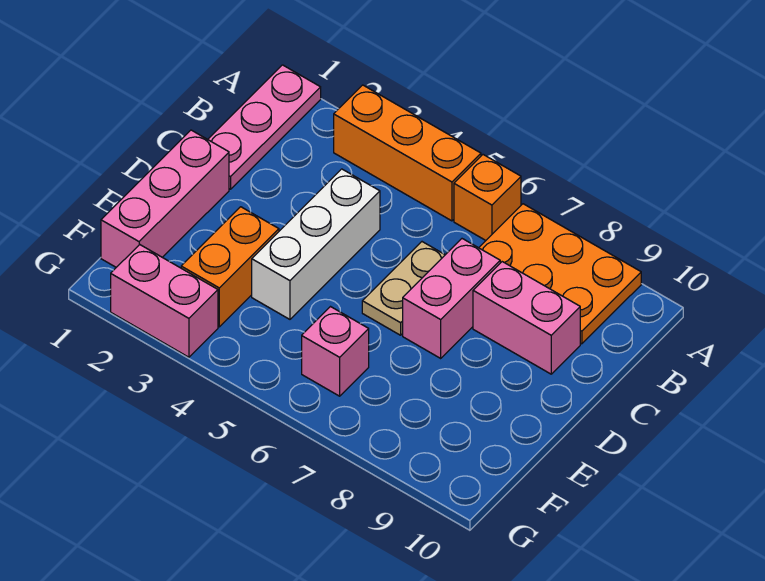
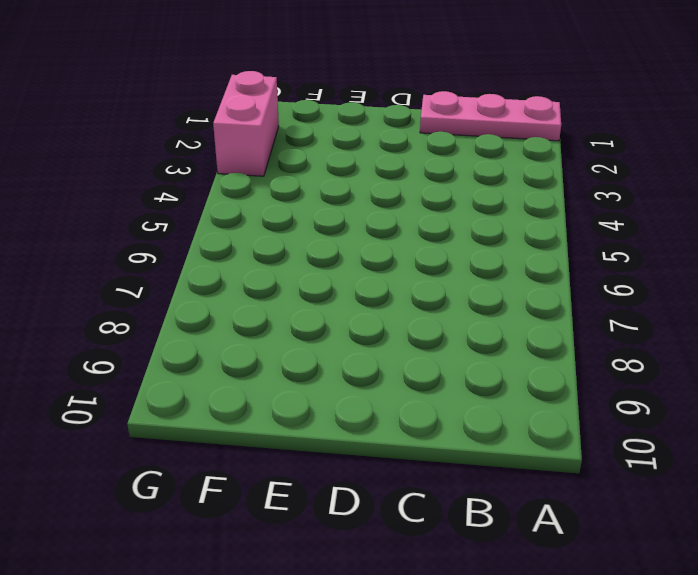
none -> orange 1x3 brick [334,85,481,221]
none -> orange 1x1 brick [454,155,521,240]
none -> orange 2x3 plate [479,204,641,344]

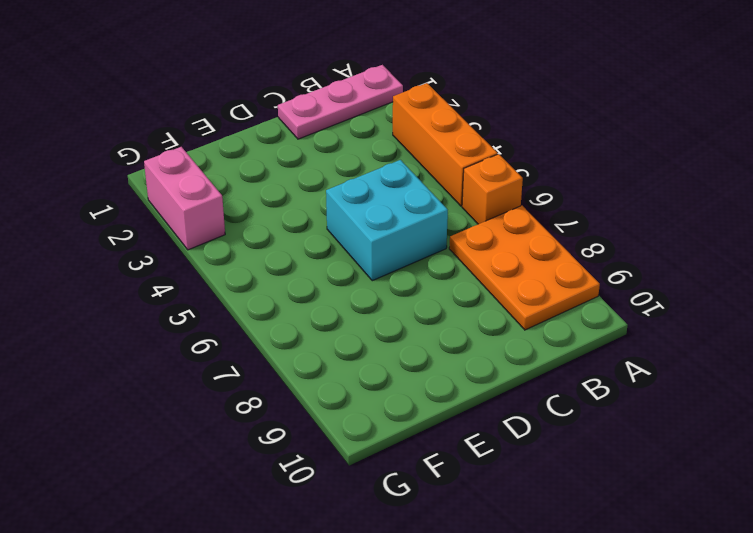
cyan 2x2 brick [326,160,448,281] -> tan 1x2 plate [362,242,445,335]
none -> white 1x3 brick [252,169,380,319]
none -> pink 1x2 brick [403,239,500,358]
none -> pink 1x2 brick [473,262,580,374]

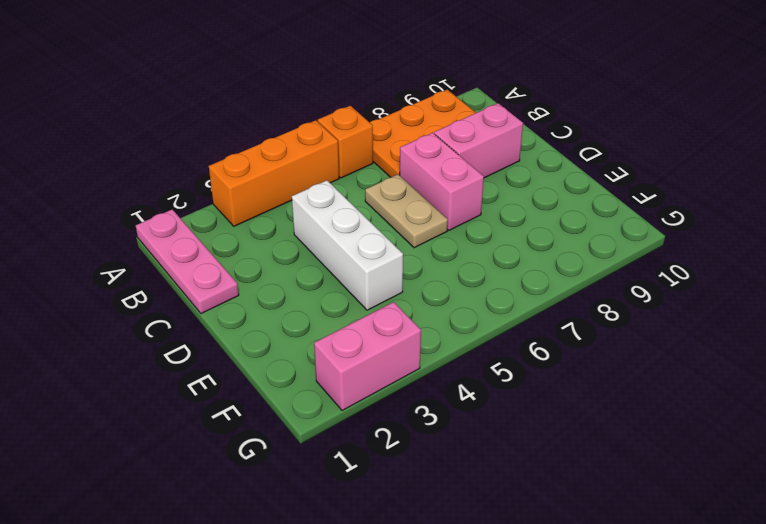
none -> pink 1x3 brick [101,130,229,267]
none -> orange 1x2 brick [181,207,279,327]
none -> pink 1x1 brick [302,307,369,396]

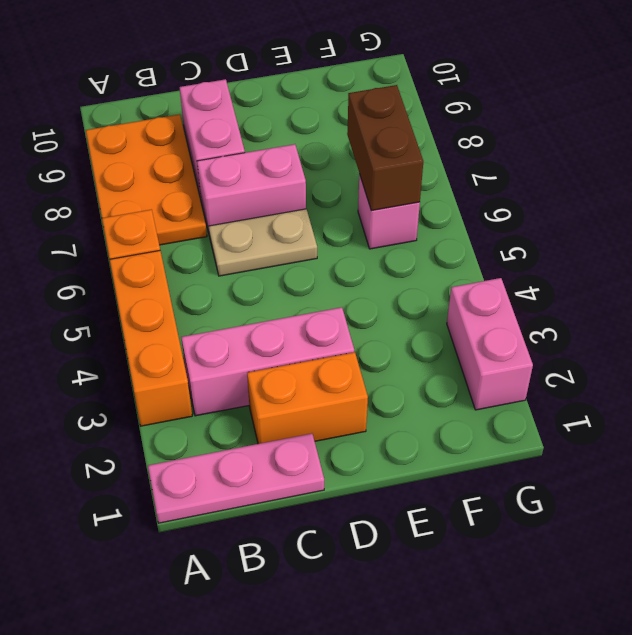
pink 1x3 brick [181,307,354,416] -> pink 1x3 brick moved to [101,130,229,267]
orange 1x2 brick [247,352,368,444] -> orange 1x2 brick moved to [181,207,279,327]
brown 1x2 brick [347,85,423,211] -> none
none -> white 1x3 brick [252,169,380,319]

